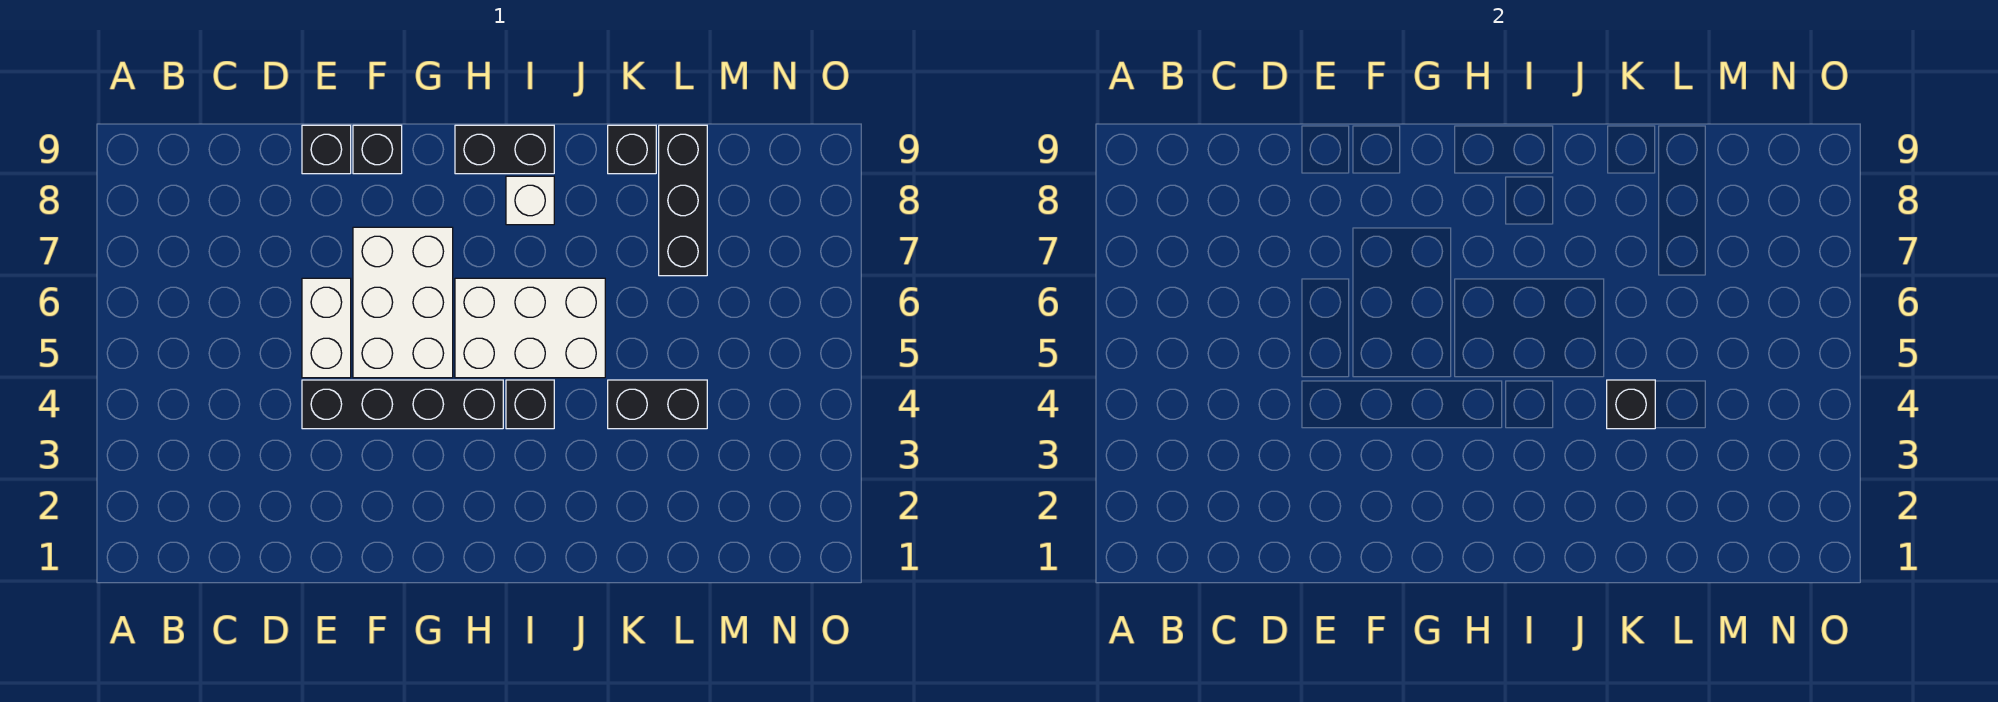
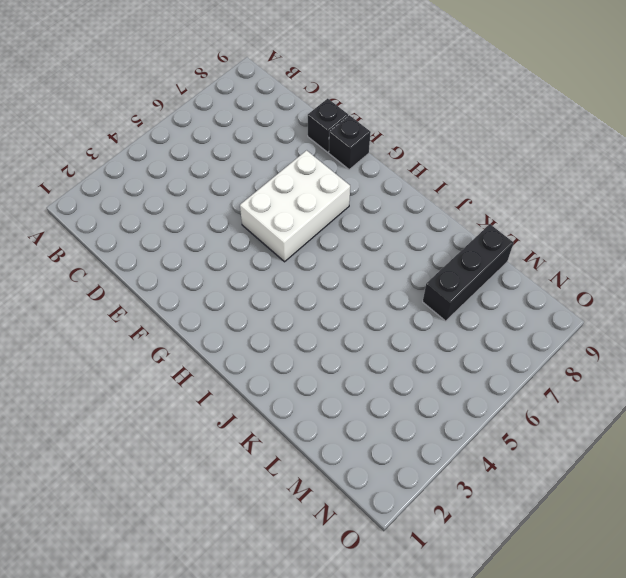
none -> black 1x4 brick [302,380,503,429]
none -> white 1x2 brick [302,278,351,378]
none -> white 2x3 brick [455,278,605,378]

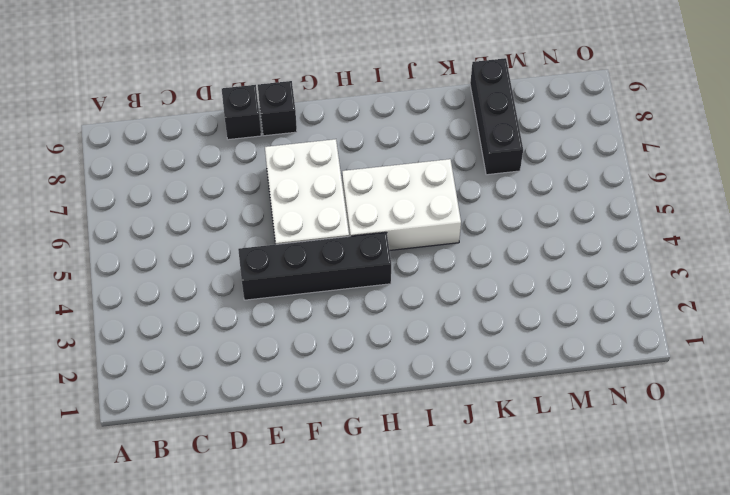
none -> white 1x2 brick [302,278,351,378]
none -> black 1x2 brick [455,125,554,174]
none -> black 1x1 brick [506,380,554,429]

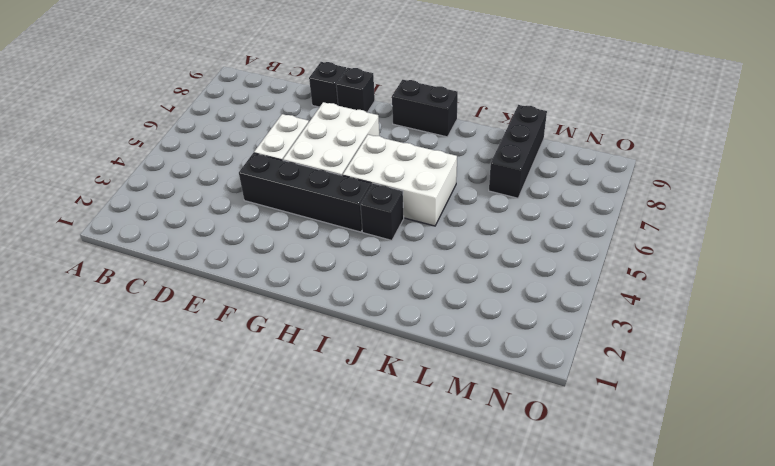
none -> white 1x1 brick [506,176,554,225]
none -> black 1x2 brick [608,380,707,429]
none -> black 1x1 brick [608,125,656,174]

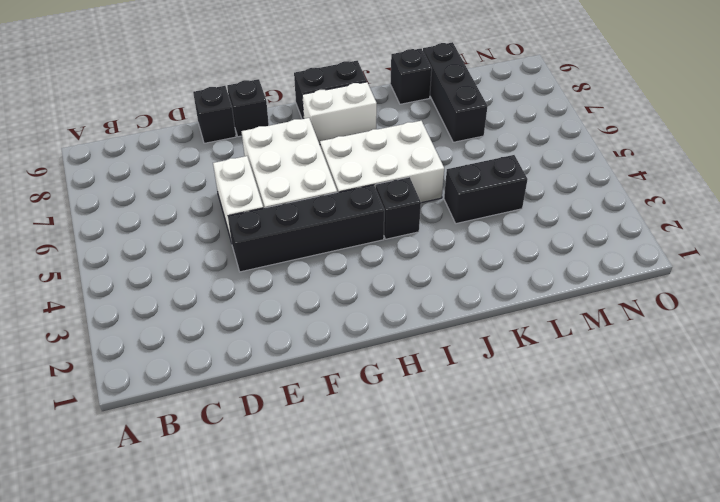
white 1x2 brick [302,82,377,144] -> white 1x1 brick [506,176,554,225]
none -> black 1x1 brick [1607,380,1655,429]

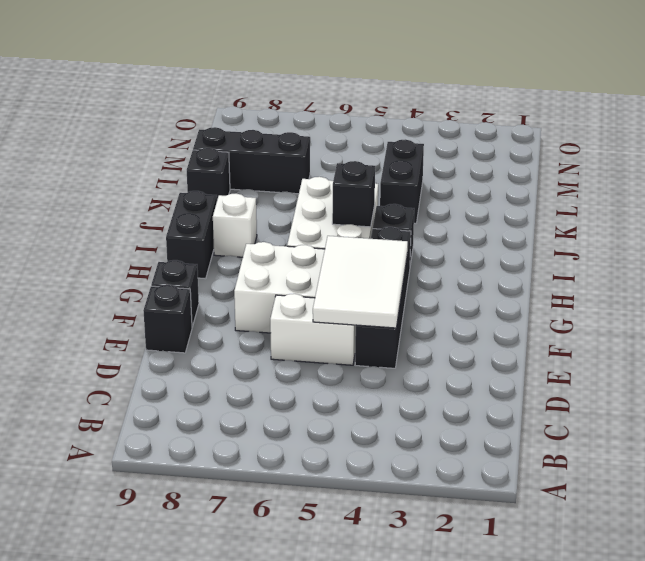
white 2x3 tile [313,236,408,328] -> none
black 1x1 brick [332,161,375,227] -> black 1x1 brick moved to [1607,380,1655,429]

